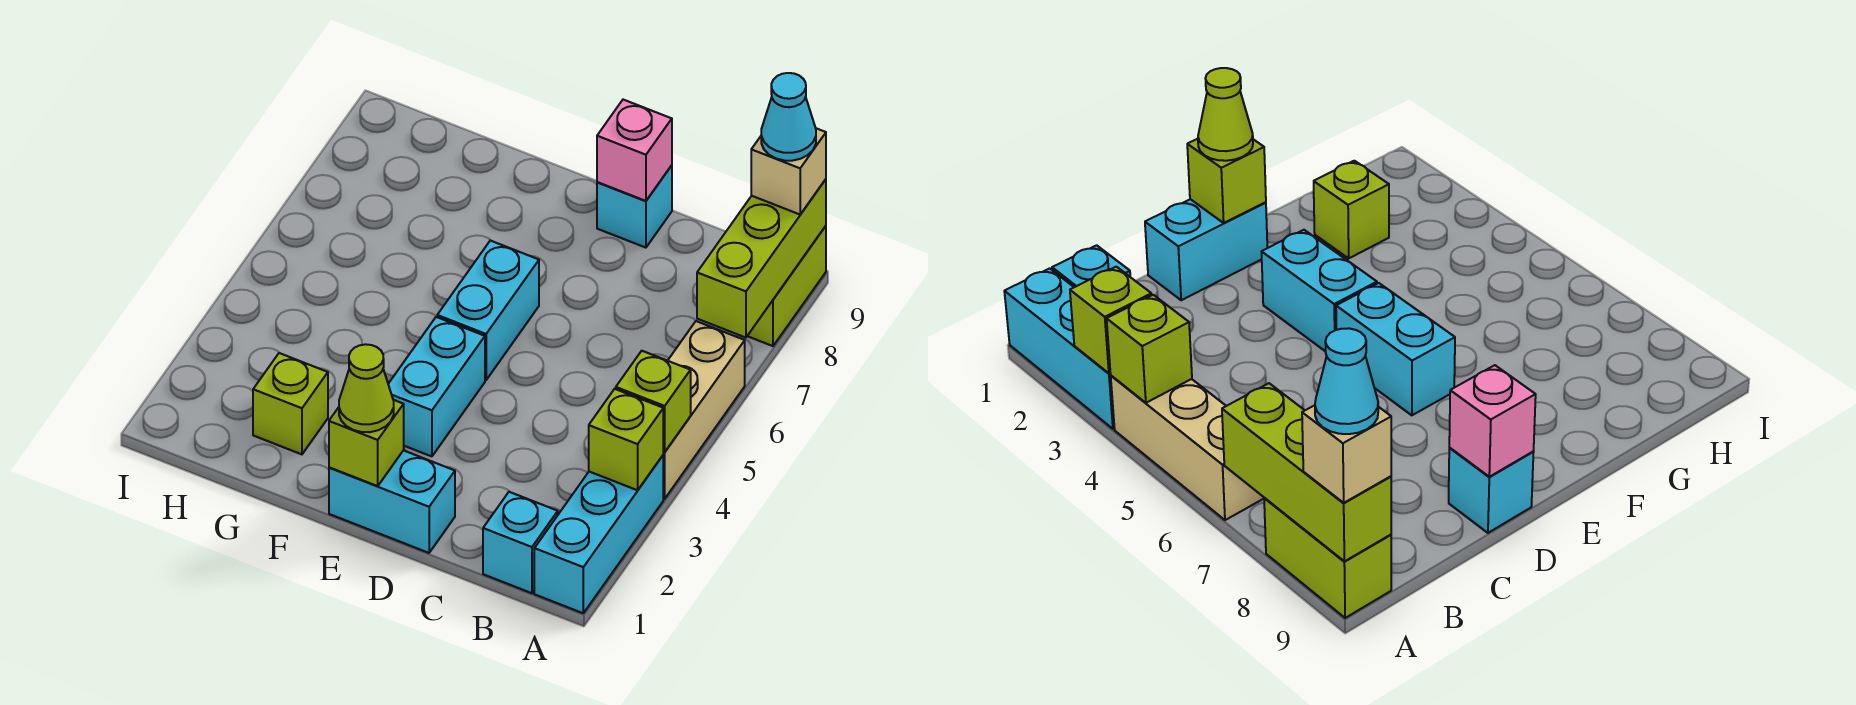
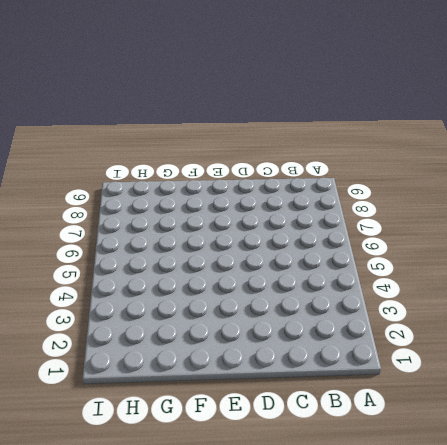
none -> cyan 1x3 brick [534,456,663,613]
none -> tan 1x3 brick [663,321,745,499]
none -> lime 1x2 brick [748,226,826,346]

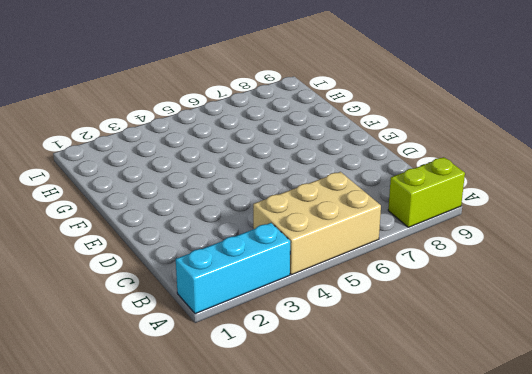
tan 2x3 brick [253,172,381,275] -> tan 1x3 brick [663,321,745,499]
none -> cyan 1x1 brick [483,492,558,593]
none -> cyan 1x2 brick [329,450,455,553]
none -> cyan 1x1 brick [597,165,672,248]

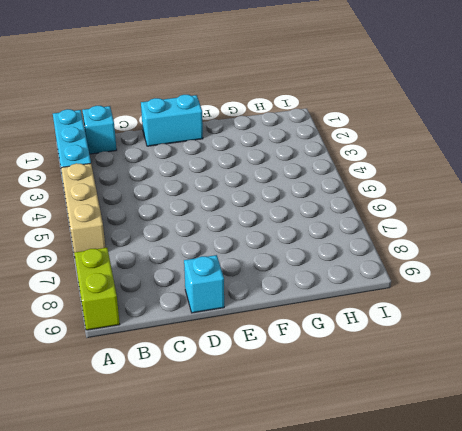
none -> cyan 1x2 brick [388,317,485,456]
none -> cyan 1x2 brick [437,241,539,380]
none -> lime 1x1 brick [253,353,328,454]

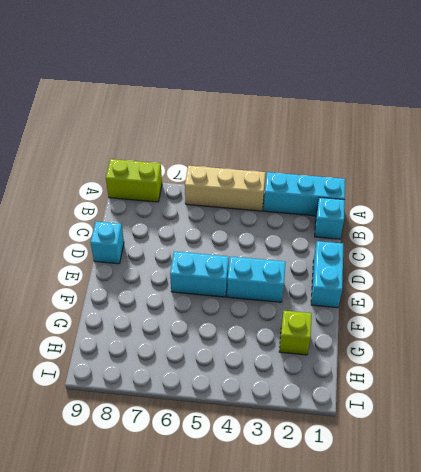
none -> lime 1x1 brick [589,389,663,490]
none -> lime 1x1 brick [616,351,691,452]
none -> lime 1x3 brick [697,179,826,338]

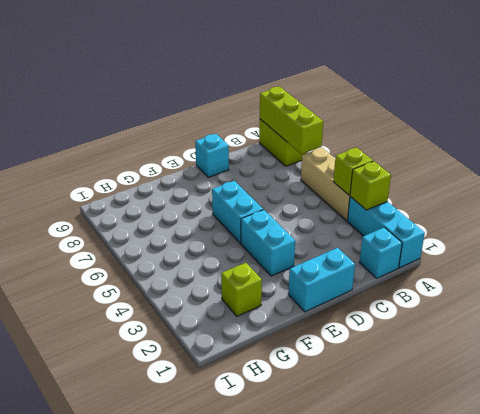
none -> pink 1x1 brick [597,100,672,201]
none -> lime 1x1 brick [329,400,404,486]
none -> tan 1x1 brick [751,128,826,214]

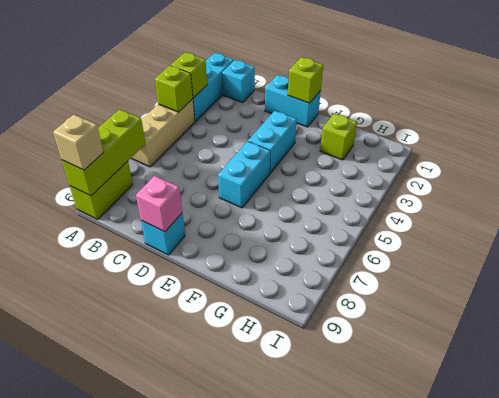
none -> lime 1x1 cone [339,344,394,432]
none -> cyan 1x1 cone [761,73,816,161]

